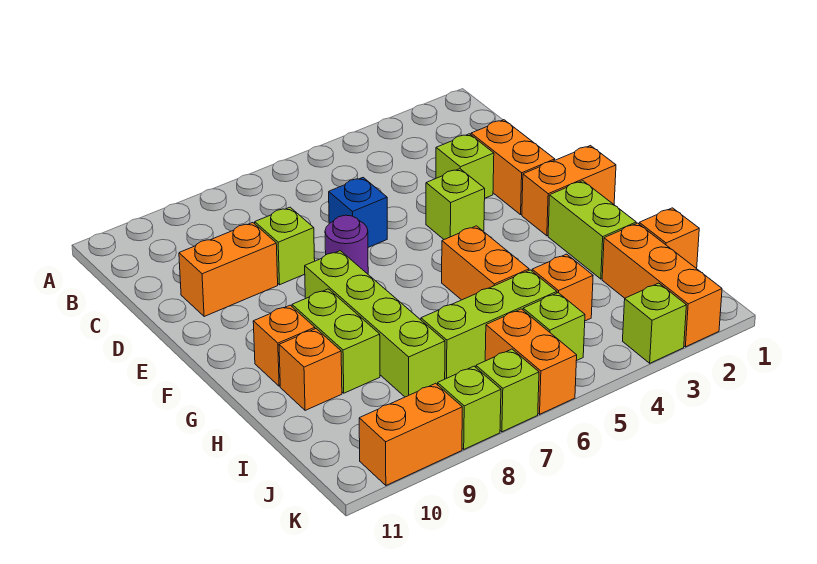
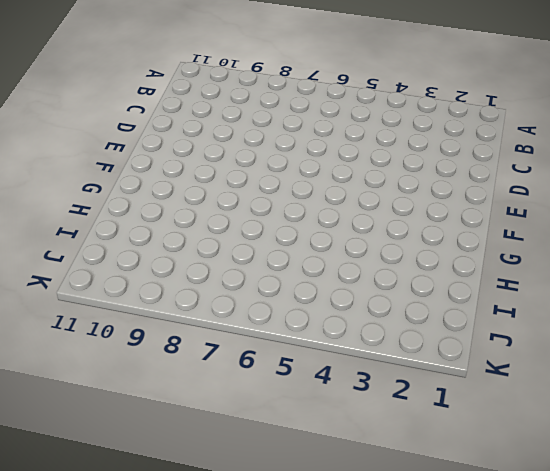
none -> orange 1x2 brick [471,120,555,215]
none -> lime 1x1 brick [436,134,494,198]
none -> blue 1x1 brick [329,178,387,247]

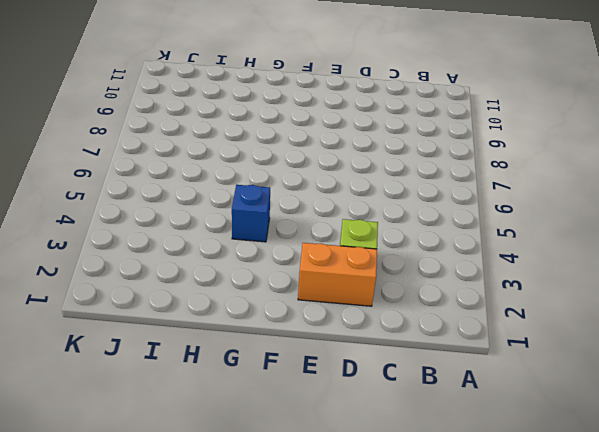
blue 1x1 brick [232,185,270,242] -> blue 1x1 brick moved to [329,178,387,247]
none -> lime 1x1 brick [255,207,315,285]
none -> orange 1x2 brick [179,223,278,317]
none -> lime 1x1 brick [426,169,485,239]

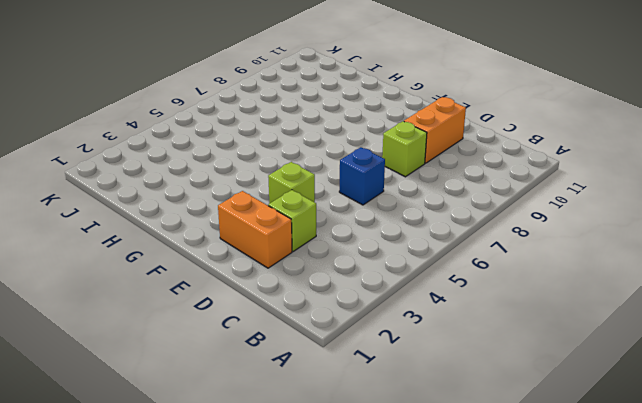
none -> purple 1x1 round brick [325,215,368,274]
none -> orange 1x2 brick [522,146,616,236]
none -> lime 1x4 brick [305,251,445,397]

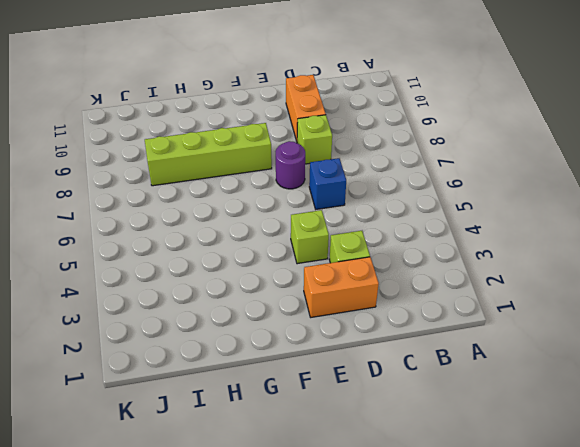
none -> orange 1x2 brick [522,146,616,236]
none -> lime 1x2 brick [548,181,636,279]
none -> orange 1x2 brick [442,226,529,300]

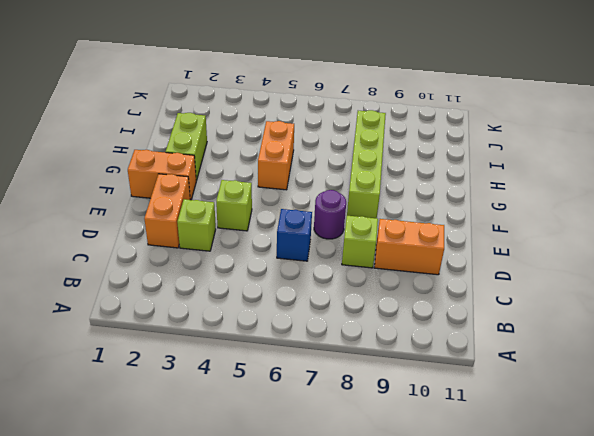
none -> lime 1x2 brick [292,289,380,393]
none -> orange 1x1 brick [253,305,315,386]
none -> orange 1x1 brick [279,329,342,410]

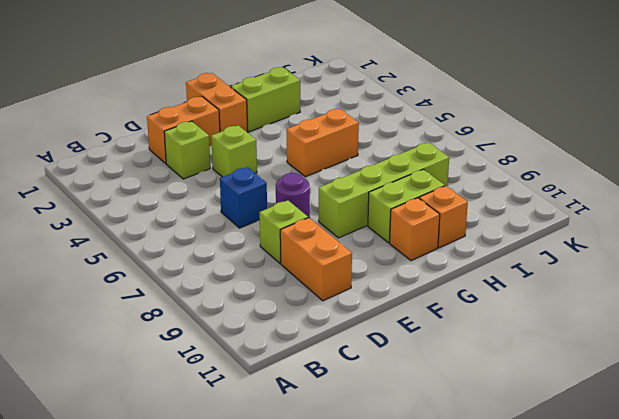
none -> orange 1x1 brick [639,208,699,269]
none -> orange 1x3 brick [602,223,722,347]
none -> orange 1x1 brick [532,254,593,321]

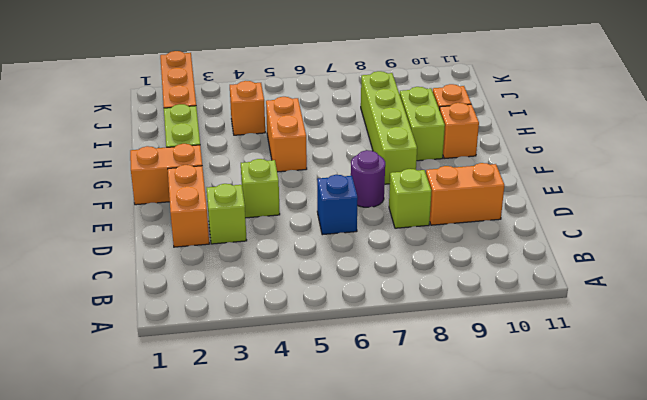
none -> orange 1x1 brick [639,208,699,269]
none -> lime 1x3 brick [421,270,557,379]
none -> lime 1x1 brick [523,293,585,361]

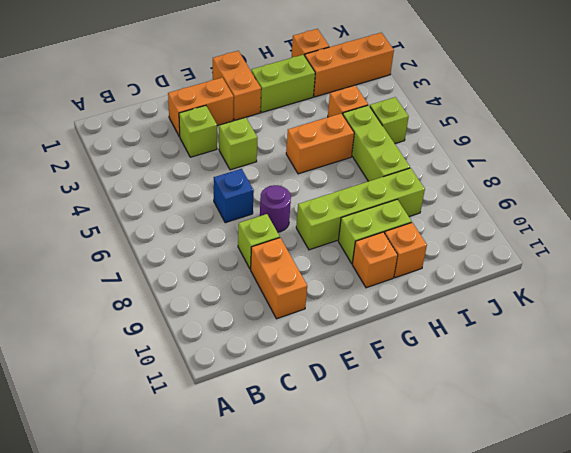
none -> orange 1x2 brick [485,309,577,414]
none -> lime 1x1 brick [623,283,686,363]
none -> lime 1x1 brick [476,349,539,432]

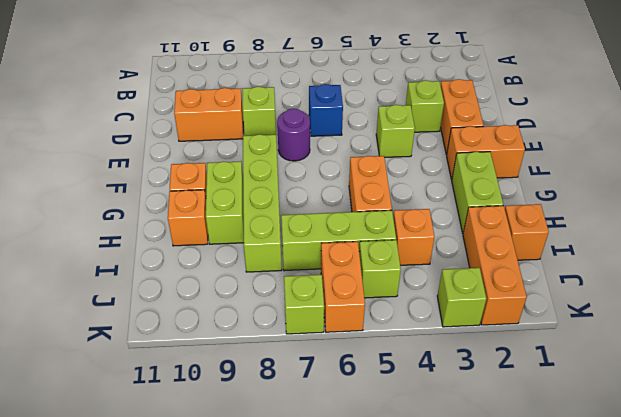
none -> lime 1x1 brick [438,366,501,449]
none -> orange 1x2 brick [359,383,462,485]

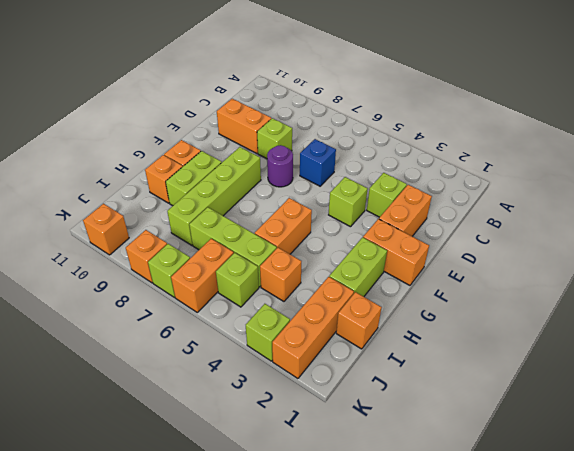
orange 1x1 brick [126,230,167,283] -> lime 1x1 brick [438,366,501,449]
orange 1x1 brick [83,204,129,255] -> orange 1x2 brick [359,383,462,485]

